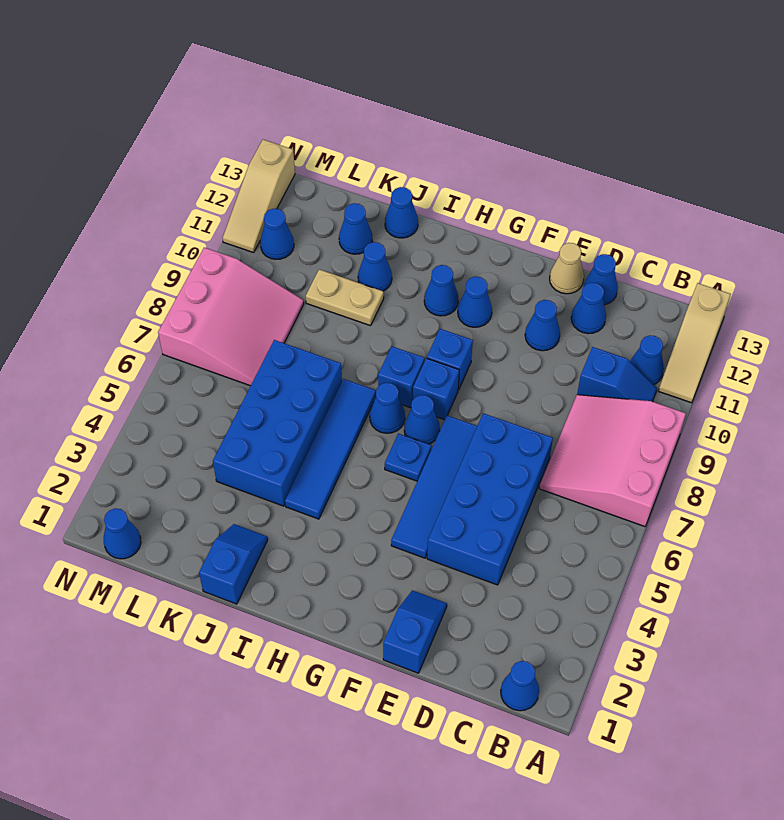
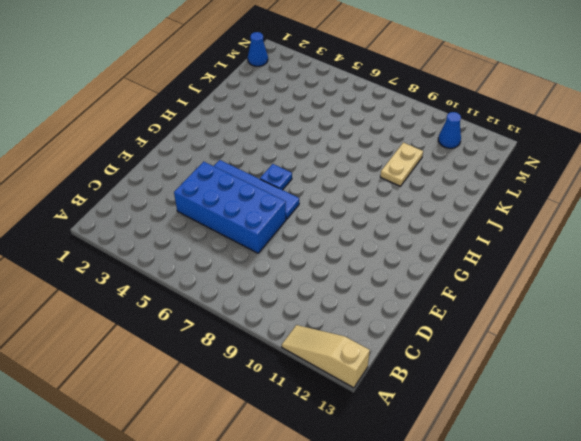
none -> pink 3x3 slope [539,395,686,527]
none -> blue 1x1 cone [501,661,539,711]
none -> blue 1x2 slope [577,347,657,402]
none -> blue 1x1 cone [630,335,664,385]

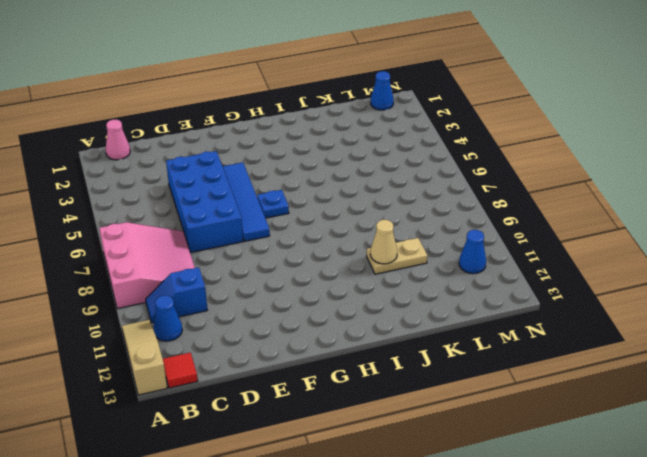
pink 1x1 cone [106,120,130,160] -> blue 1x1 cone [501,661,539,711]
red 1x1 tile [163,353,198,388] -> none
tan 1x1 cone [370,220,397,264] -> tan 1x1 cone moved to [550,243,584,294]
none -> blue 1x1 cone [571,283,606,334]
none -> blue 1x1 cone [584,254,618,305]
none -> blue 1x2 slope [383,590,447,673]
none -> blue 1x1 cone [525,300,560,351]

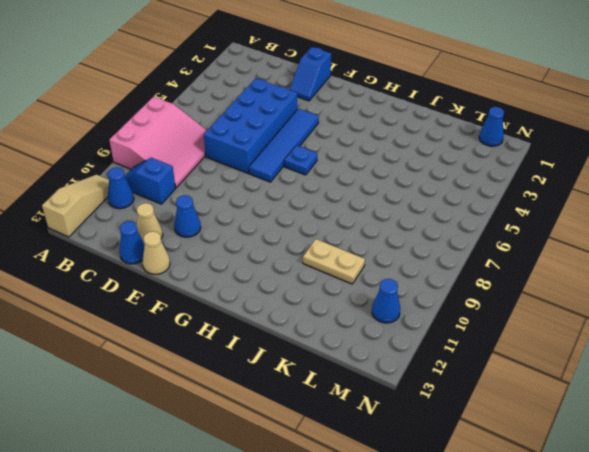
tan 1x1 cone [137,203,163,242] -> blue 1x1 cone [571,283,606,334]
none -> blue 1x1 cone [501,661,539,711]
none -> blue 1x1 cone [404,395,440,444]
none -> blue 1x1 brick [413,358,459,420]
none -> blue 1x1 brick [427,329,473,390]

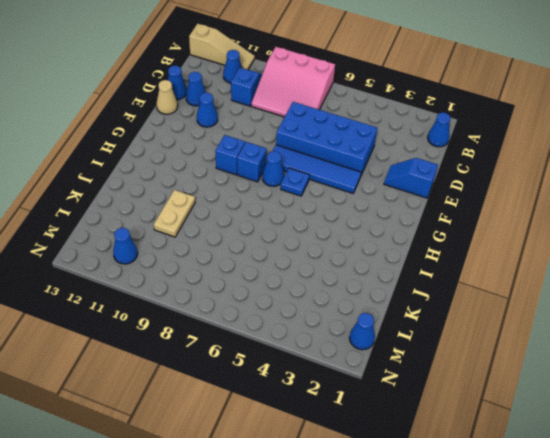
none -> blue 1x1 cone [458,277,492,327]
none -> blue 1x1 cone [370,383,405,433]
none -> blue 1x1 brick [378,346,425,408]
none -> blue 1x1 cone [424,265,458,316]

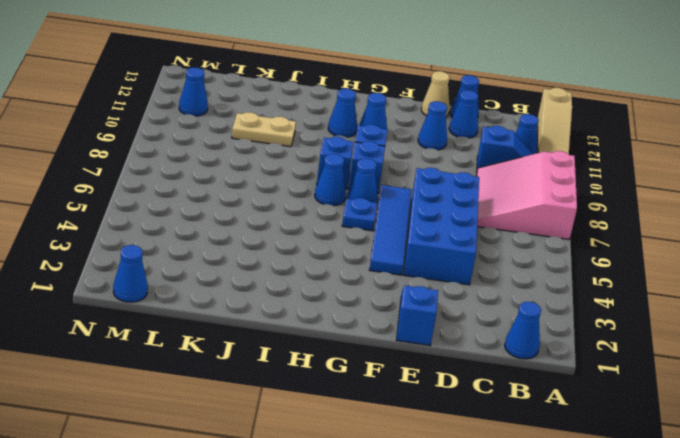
none -> blue 1x4 tile [285,379,376,519]
none -> blue 1x2 slope [199,524,268,604]
none -> blue 2x4 brick [213,340,342,506]
none -> blue 1x1 cone [358,242,392,291]

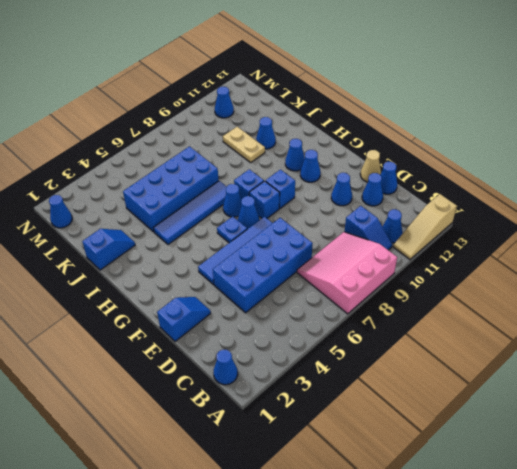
none -> blue 1x1 cone [385,187,418,238]
none -> blue 1x1 cone [339,203,372,254]
none -> pink 3x3 slope [158,248,304,386]
none -> tan 1x3 slope [223,140,295,253]

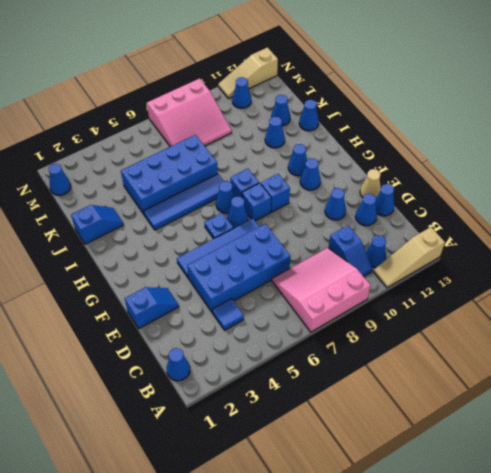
blue 1x1 tile [213,299,244,330] -> none
none -> tan 1x2 plate [306,269,384,326]

